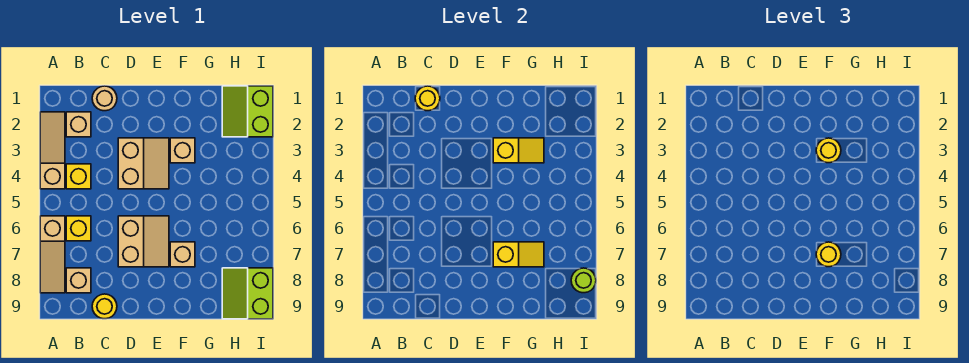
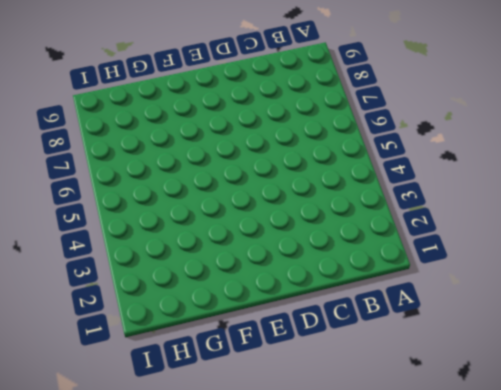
none -> tan 1x3 slope [40,112,65,189]
none -> tan 1x3 slope [40,216,65,293]
none -> tan 1x1 brick [66,112,91,137]

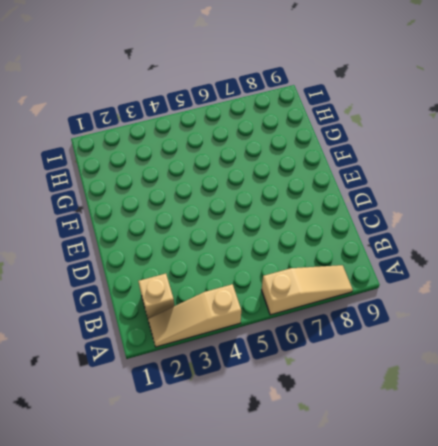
none -> yellow 1x1 brick [66,164,91,189]
none -> yellow 1x1 brick [66,216,91,241]
none -> tan 1x1 brick [66,268,91,293]

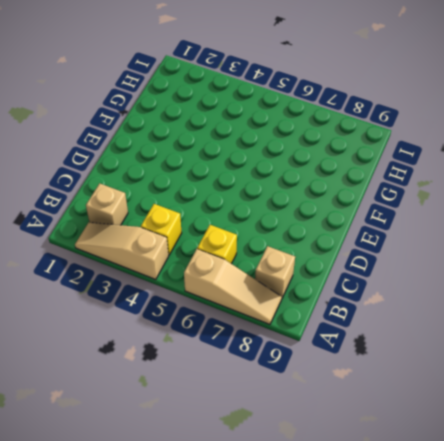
none -> tan 1x1 round brick [92,86,117,111]
none -> yellow 1x1 round brick [92,294,117,319]
none -> tan 2x2 slope [118,138,169,189]

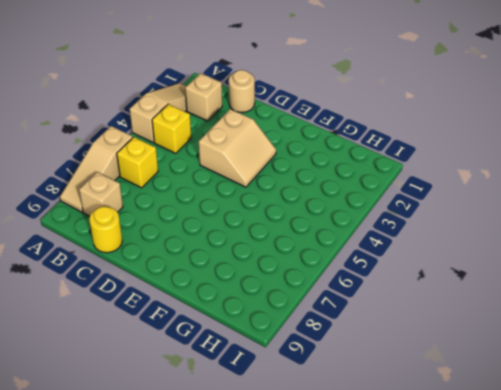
none -> tan 2x2 slope [118,216,169,267]
none -> tan 1x1 brick [170,138,195,163]
none -> tan 1x1 brick [170,242,195,267]

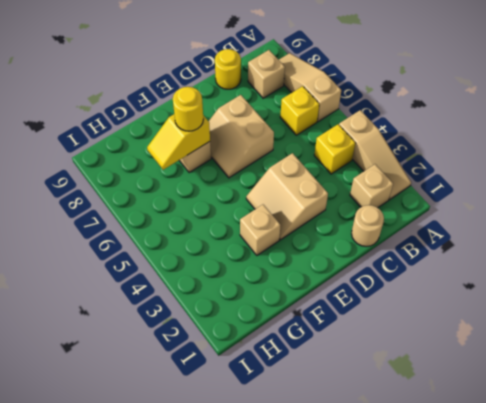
none -> lime 2x2 slope [222,86,273,137]
none -> lime 2x2 slope [222,268,273,319]
none -> yellow 1x1 round brick [415,86,440,111]

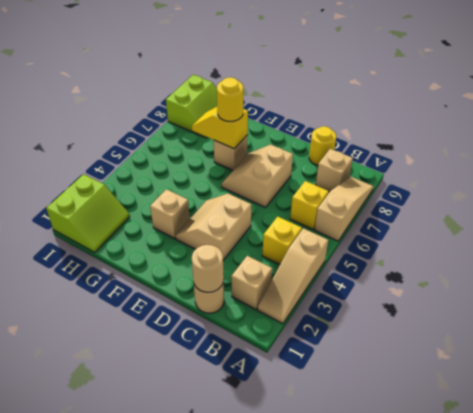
tan 1x1 round brick [192,245,224,292] -> yellow 1x1 round brick [415,86,440,111]
none -> yellow 1x2 slope [493,138,544,163]
none -> lime 1x1 round brick [571,268,596,293]
none -> yellow 1x1 round brick [816,138,841,163]

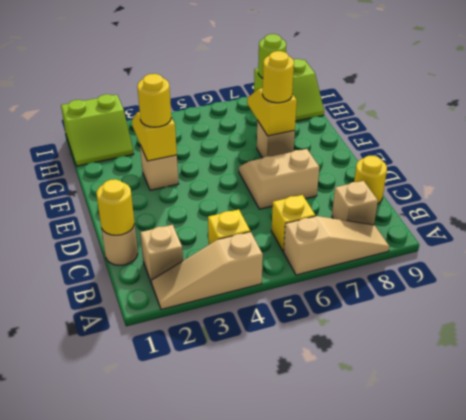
none -> tan 2x2 slope [118,138,169,189]

